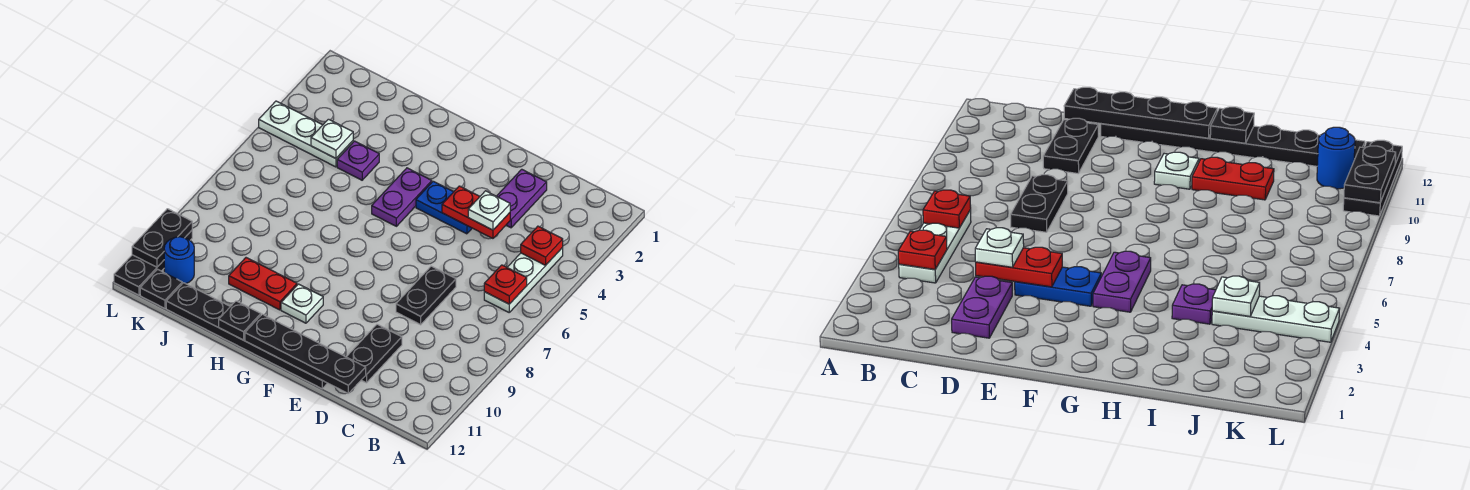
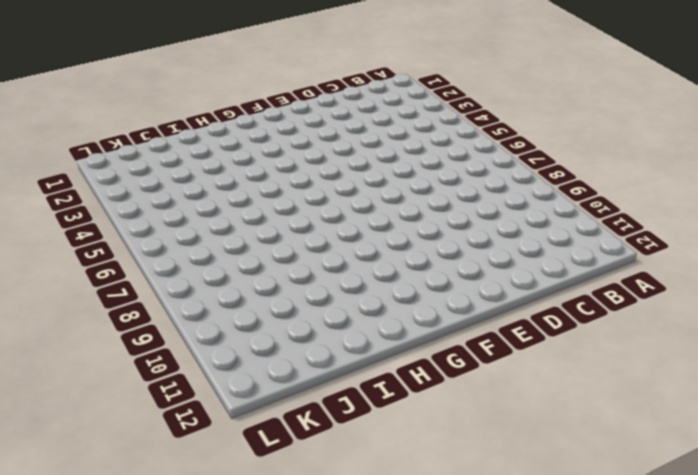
none -> white 1x3 plate [484,248,563,312]
none -> purple 1x2 plate [497,169,547,228]
none -> black 1x2 plate [396,266,456,325]

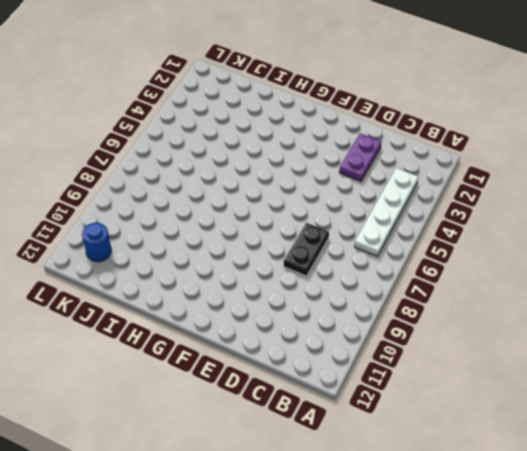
white 1x4 plate [354,168,418,256] -> white 1x3 plate [484,248,563,312]
none -> black 1x2 plate [347,324,402,383]
none -> blue 1x2 plate [416,181,472,234]
none -> black 1x6 plate [166,283,327,389]

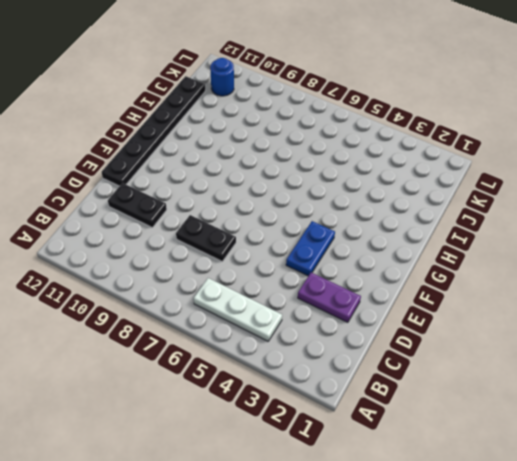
none -> purple 1x2 plate [372,168,432,226]
none -> white 1x1 plate [281,284,323,323]
none -> red 1x2 plate [229,258,297,310]

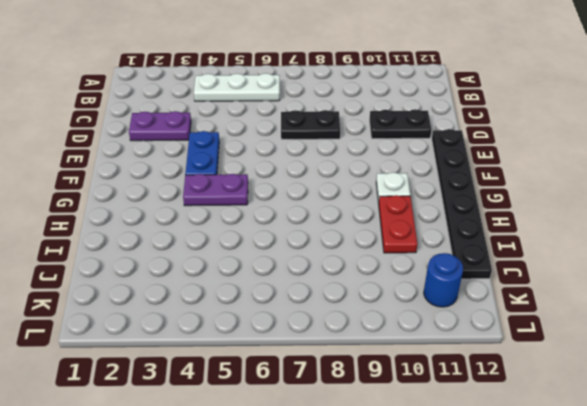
none -> purple 1x1 plate [337,141,379,180]
none -> white 1x3 plate [259,101,353,167]
none -> black 1x1 plate [140,269,182,308]

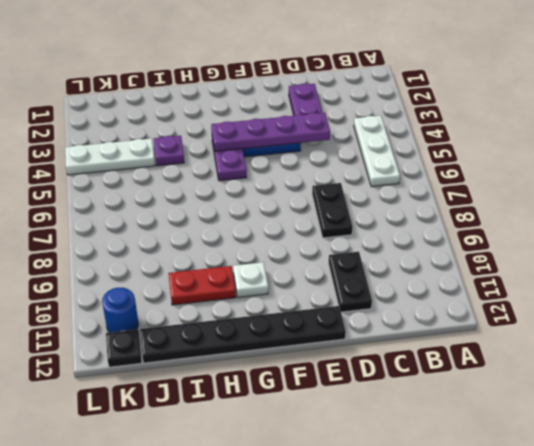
purple 1x4 plate [211,113,330,151] -> red 1x2 plate [442,186,510,238]
none -> black 1x3 plate [114,230,192,295]
none -> red 1x1 plate [521,226,563,265]
none -> red 1x1 plate [484,265,527,304]

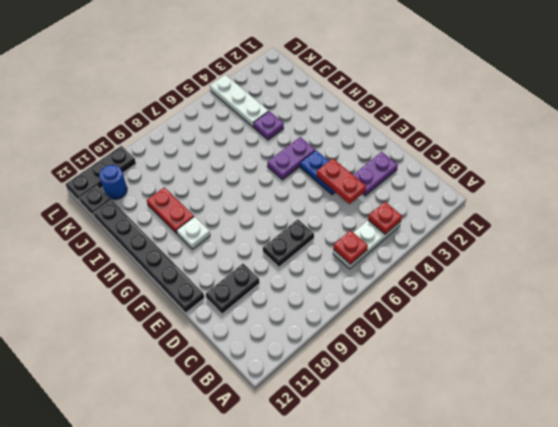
none -> black 1x4 plate [245,314,366,393]
none -> black 1x1 plate [219,301,261,340]
none -> white 1x1 plate [311,119,353,158]

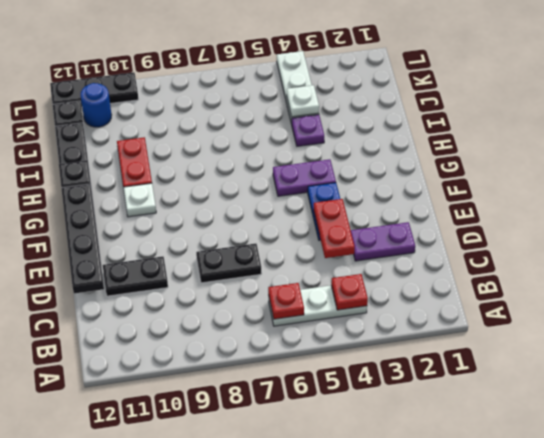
none -> black 1x2 plate [132,209,192,267]
none -> white 1x1 plate [468,191,510,230]

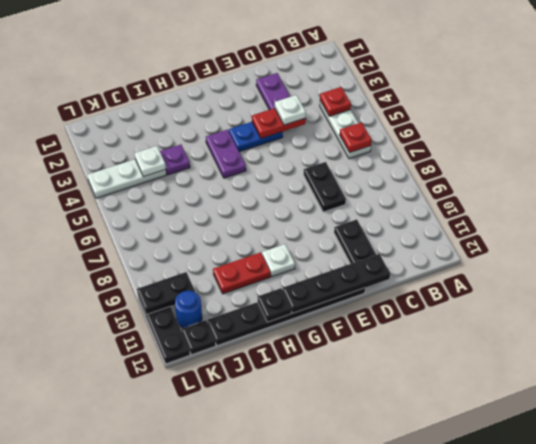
black 1x2 plate [137,272,195,315] -> black 1x2 plate turned to [132,209,192,267]

